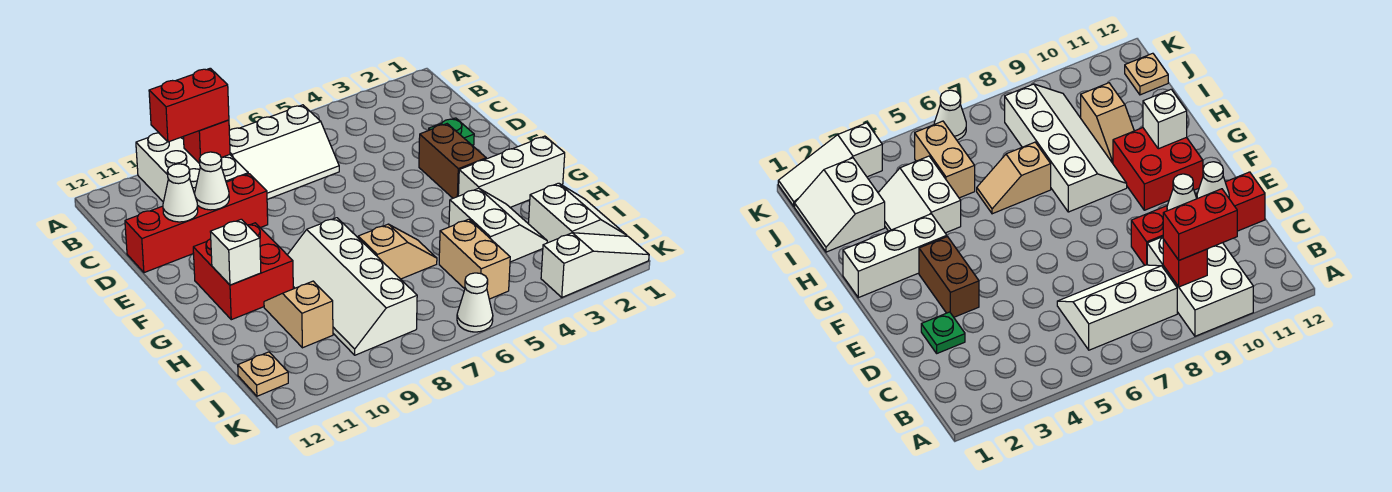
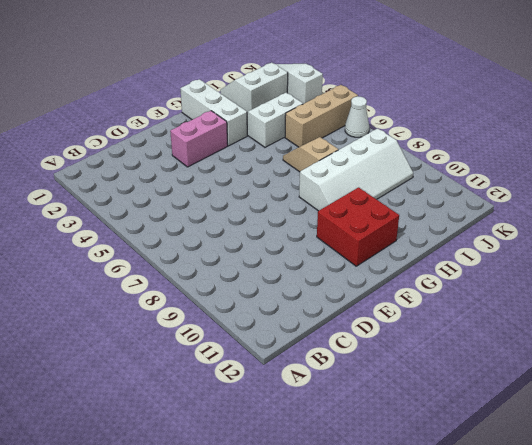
pink 1x2 brick [170,111,228,167] -> brown 1x2 brick [419,124,486,198]
tan 1x3 brick [285,85,358,147] -> tan 1x2 brick [439,219,510,299]
none -> white 2x3 brick [136,133,248,202]
none -> white 2x3 slope [229,105,339,199]
none -> green 1x1 plate [429,118,474,145]

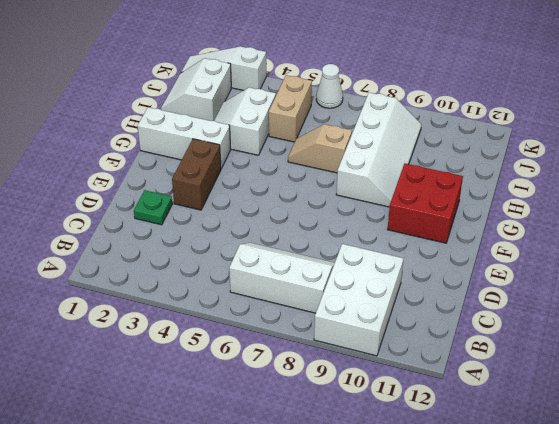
none -> red 1x4 brick [125,174,268,273]
none -> tan 1x2 slope [264,281,333,348]
none -> tan 1x1 plate [238,352,288,396]

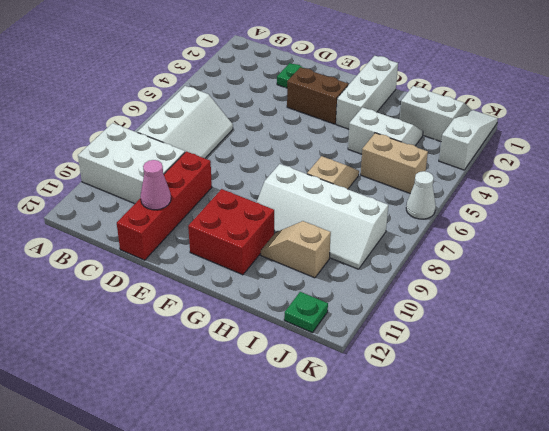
pink 1x1 cone [141,160,171,210] -> white 1x1 cone [163,164,198,222]
green 1x1 plate [284,292,328,332] -> tan 1x1 plate [238,352,288,396]
none -> red 1x1 brick [183,120,230,164]
none -> white 1x1 cone [195,152,229,210]
none -> white 1x1 brick [210,219,261,285]

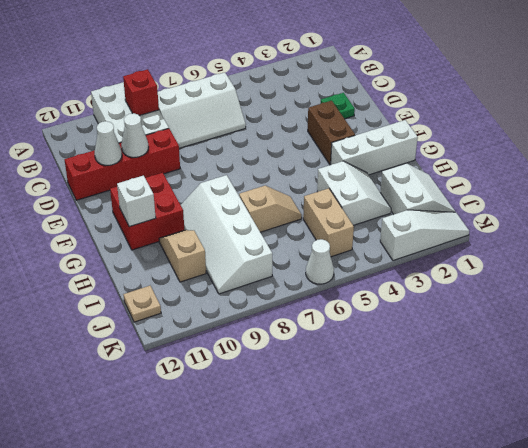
none -> red 1x2 brick [149,68,229,142]

